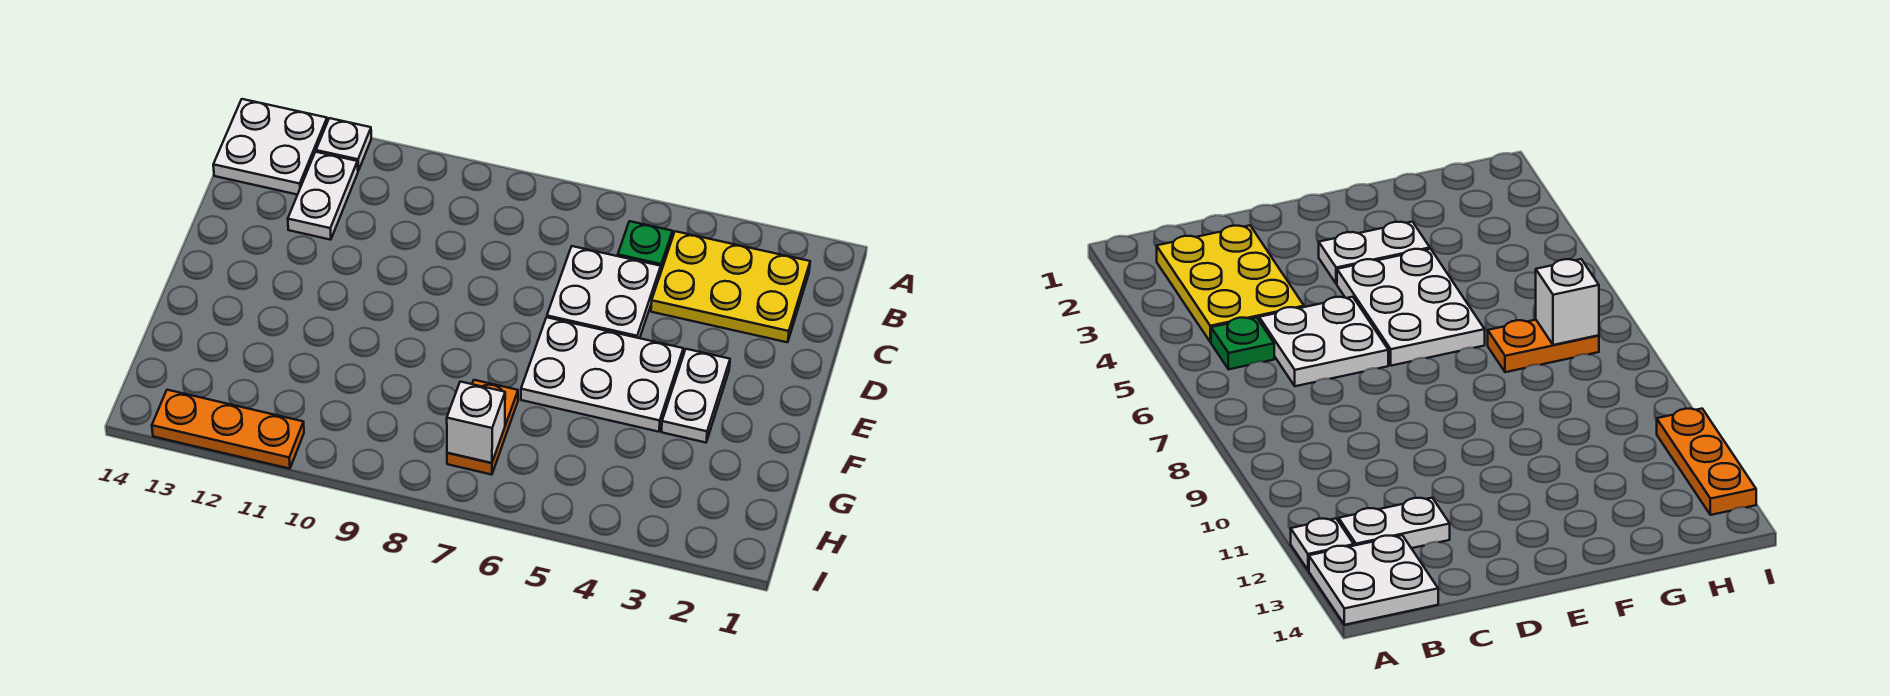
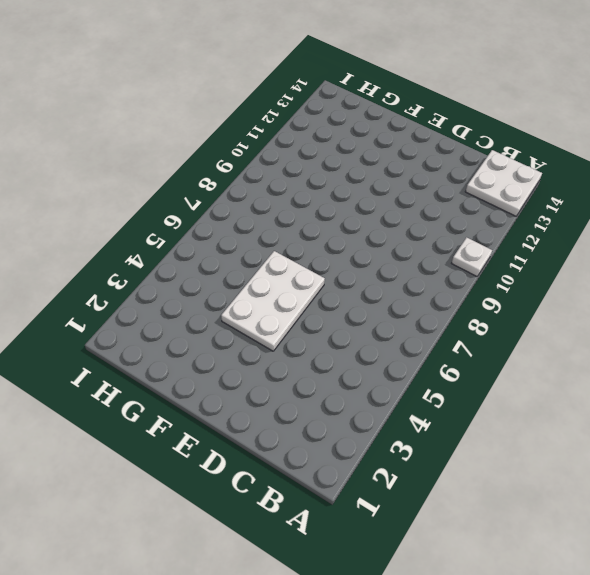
white 1x1 plate [452,237,492,276] -> white 1x1 plate moved to [316,118,371,171]
none -> yellow 2x3 plate [651,231,810,342]
none -> green 1x1 plate [618,221,673,274]

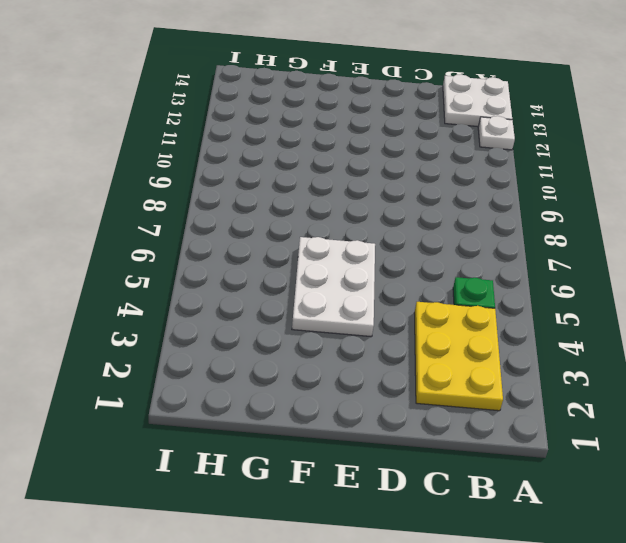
none -> white 1x2 plate [288,152,358,240]
none -> white 2x2 plate [547,246,661,338]

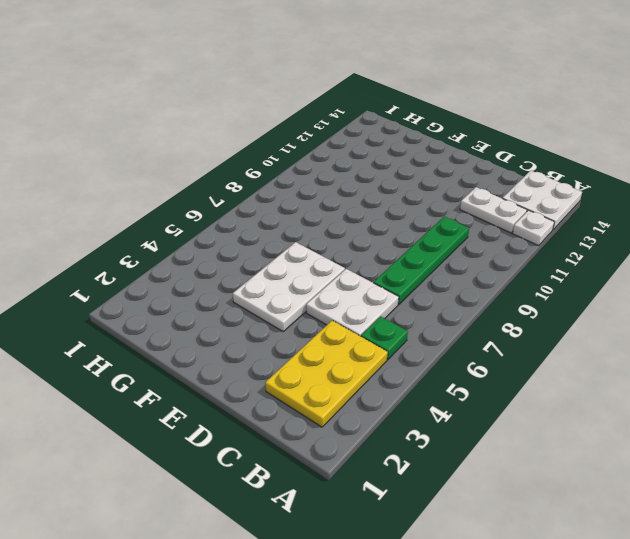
green 1x4 plate [374,217,469,305] -> none
none -> white 1x2 plate [661,349,730,443]
none -> orange 1x2 plate [447,380,518,475]

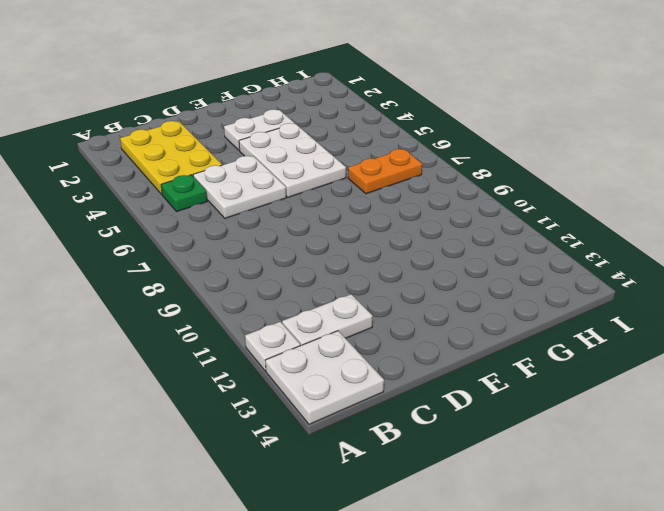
none -> orange 1x3 plate [152,390,304,469]
none -> white 1x1 brick [447,382,505,463]

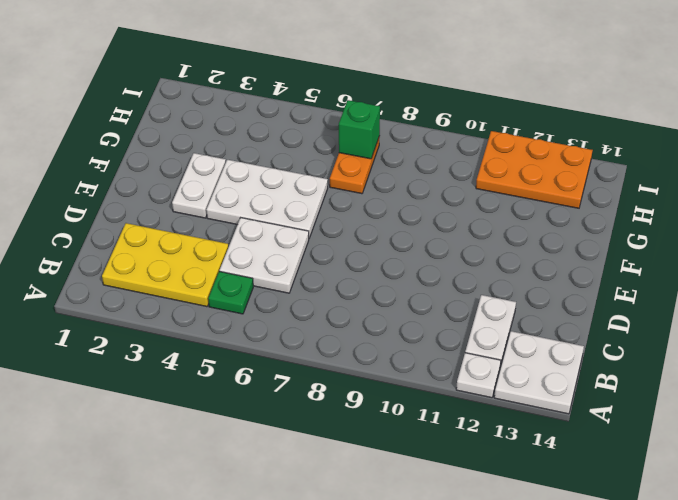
green 1x1 brick [339,100,380,159] -> white 1x1 brick [447,382,505,463]
orange 2x3 plate [476,131,593,208] -> orange 1x3 plate [152,390,304,469]

